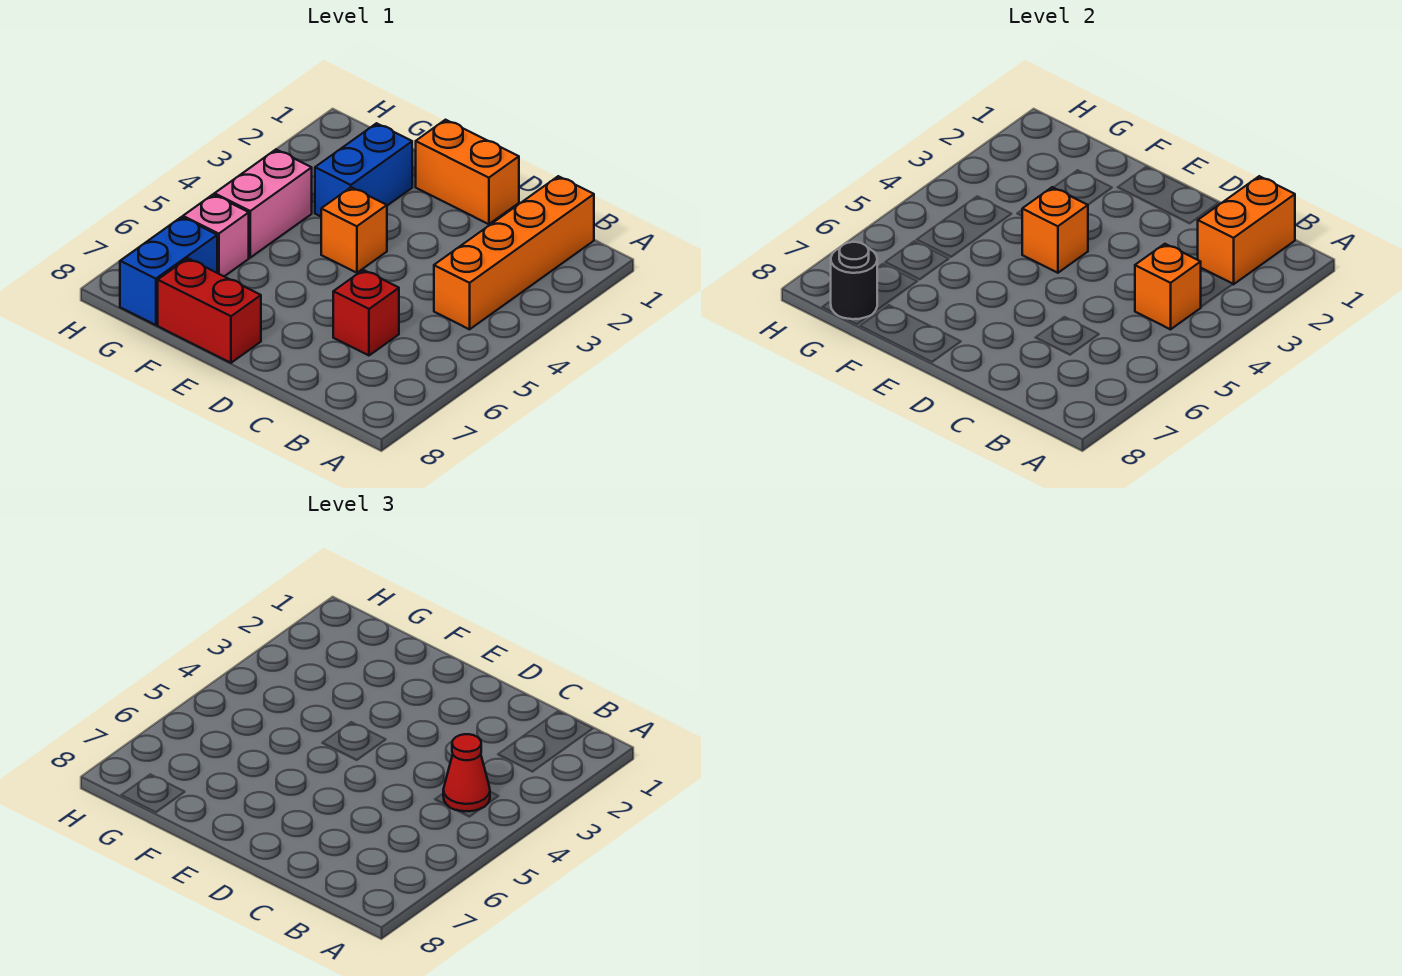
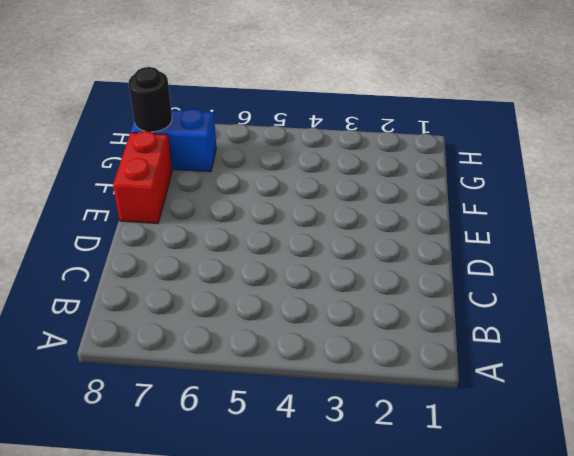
none -> orange 1x4 brick [434,176,594,329]
none -> red 1x1 brick [333,270,399,355]
none -> orange 1x2 brick [416,120,519,224]

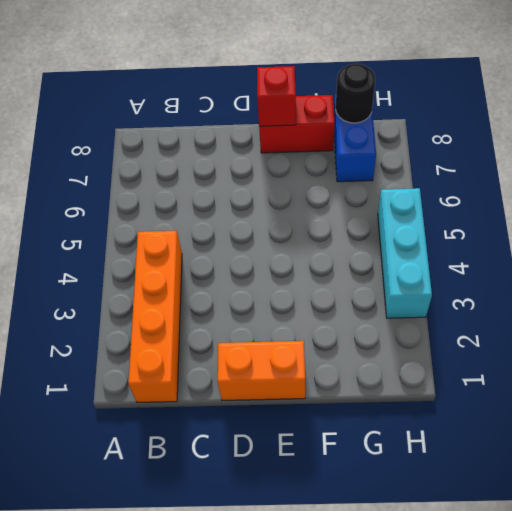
red 1x1 brick [257,66,296,127] -> red 1x1 brick moved to [333,270,399,355]
cyan 1x3 brick [378,188,432,318] -> none
none -> orange 1x1 brick [321,187,387,273]
none -> blue 1x2 brick [315,123,412,216]
none -> pink 1x2 brick [215,150,312,258]

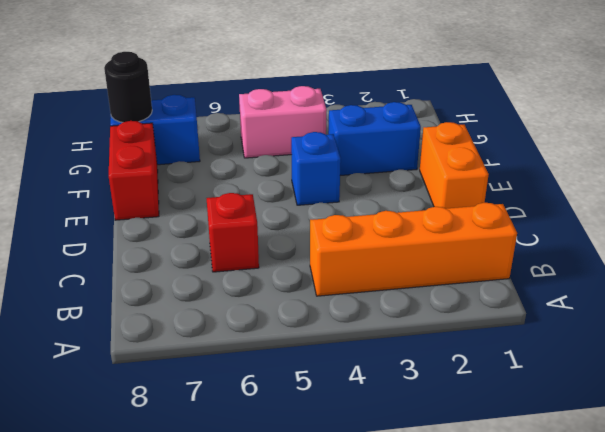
blue 1x1 brick [291,132,341,205] -> orange 1x1 brick [321,187,387,273]
none -> pink 1x1 brick [183,195,249,276]
none -> orange 1x2 brick [1198,176,1295,284]
none -> orange 1x1 brick [1135,244,1201,329]

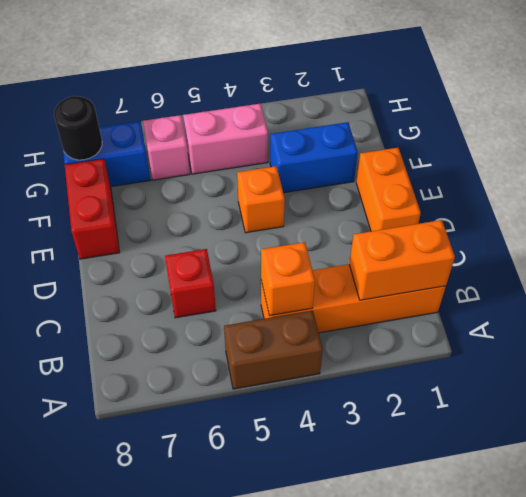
brown 1x2 brick [224,311,323,389] -> none
none -> orange 1x1 brick [1022,187,1088,273]
none -> red 1x1 cone [443,734,490,811]

